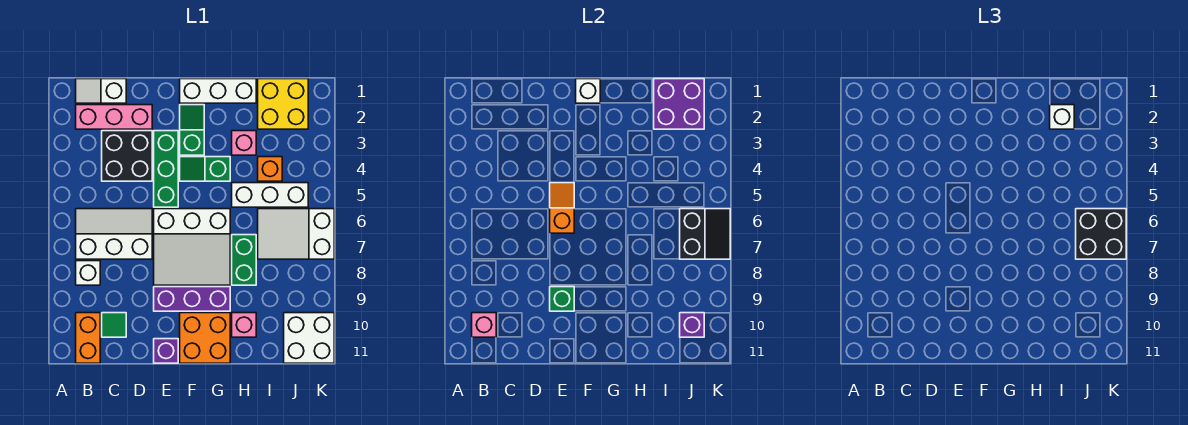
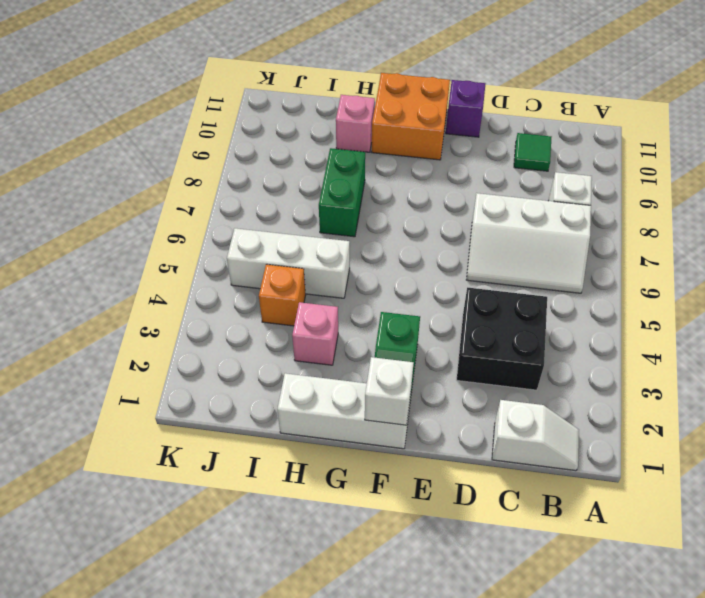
none -> pink 1x3 brick [76,105,152,129]
none -> orange 1x2 brick [76,313,100,363]
none -> green 1x3 brick [154,131,178,207]
none -> white 3x3 slope [154,209,230,285]

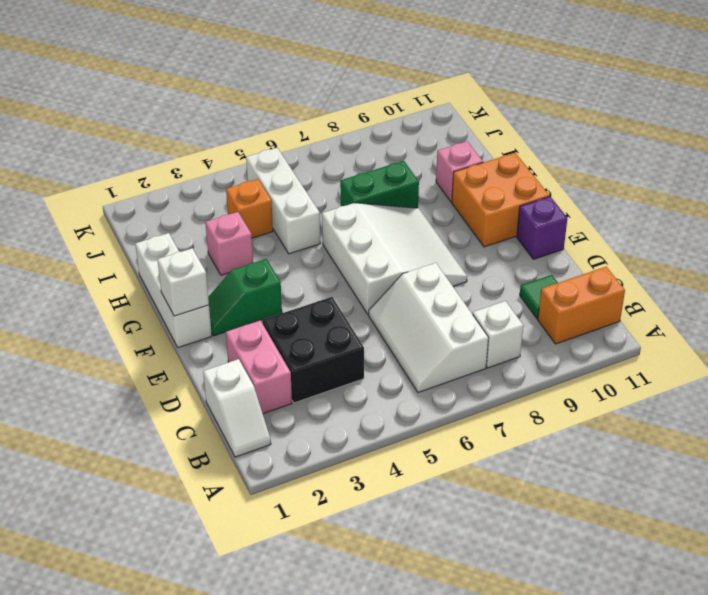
pink 1x2 brick [226,320,292,414] -> pink 1x3 brick [76,105,152,129]
none -> green 1x3 brick [154,131,178,207]
none -> purple 1x3 brick [154,287,230,311]
none -> green 1x2 slope [180,157,230,181]
none -> yellow 2x2 brick [258,79,308,129]

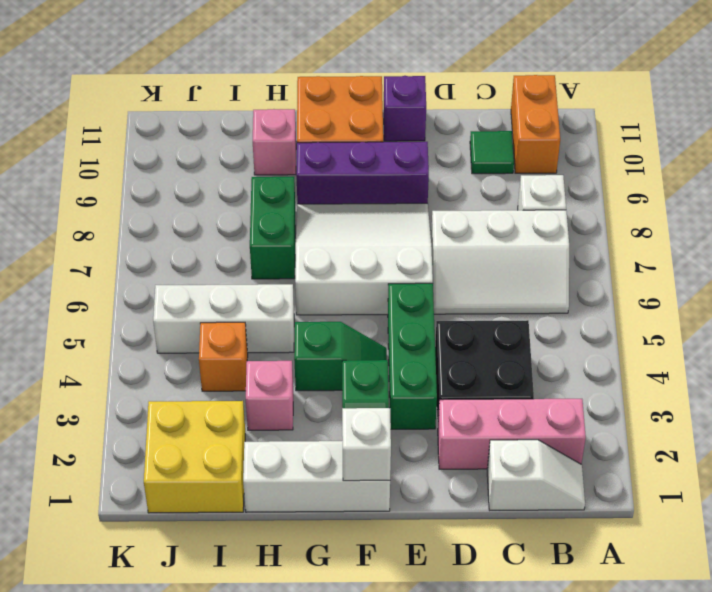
none -> white 2x3 slope [258,209,334,259]
none -> white 2x2 brick [284,313,334,363]
none -> pink 1x1 brick [472,313,496,337]
none -> orange 1x2 slope [550,183,574,233]

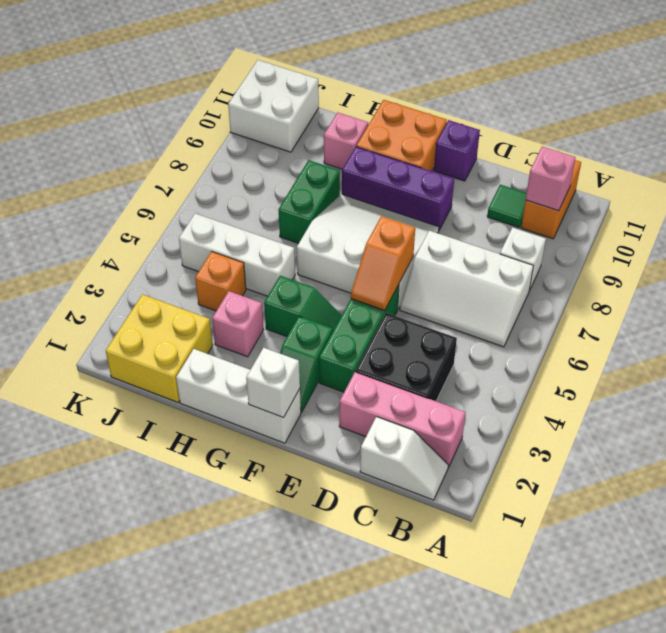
none -> white 2x3 slope [258,209,334,259]
none -> green 1x1 brick [550,287,574,311]
none -> purple 2x2 brick [654,79,704,129]
none -> black 2x2 slope [680,209,730,259]

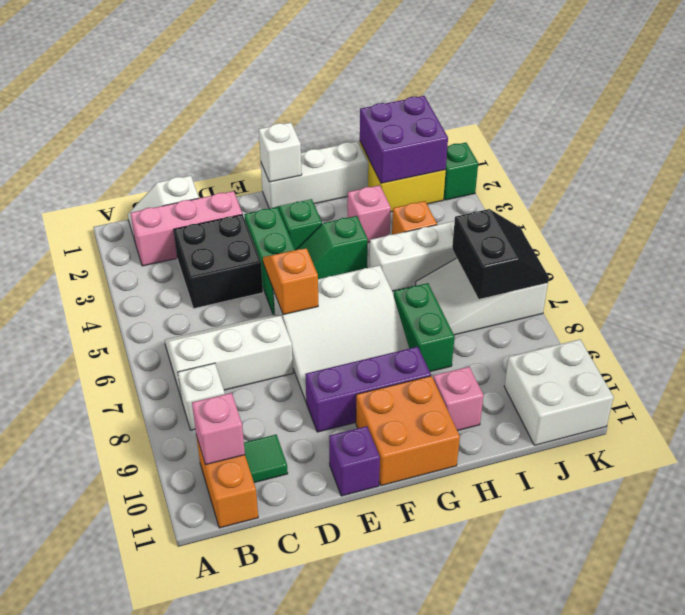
green 1x1 brick [444,143,478,200] -> green 1x1 brick moved to [550,287,574,311]
none -> purple 1x1 brick [680,313,704,337]
none -> white 1x1 brick [1050,105,1074,129]
none -> black 2x2 brick [1076,209,1126,259]

